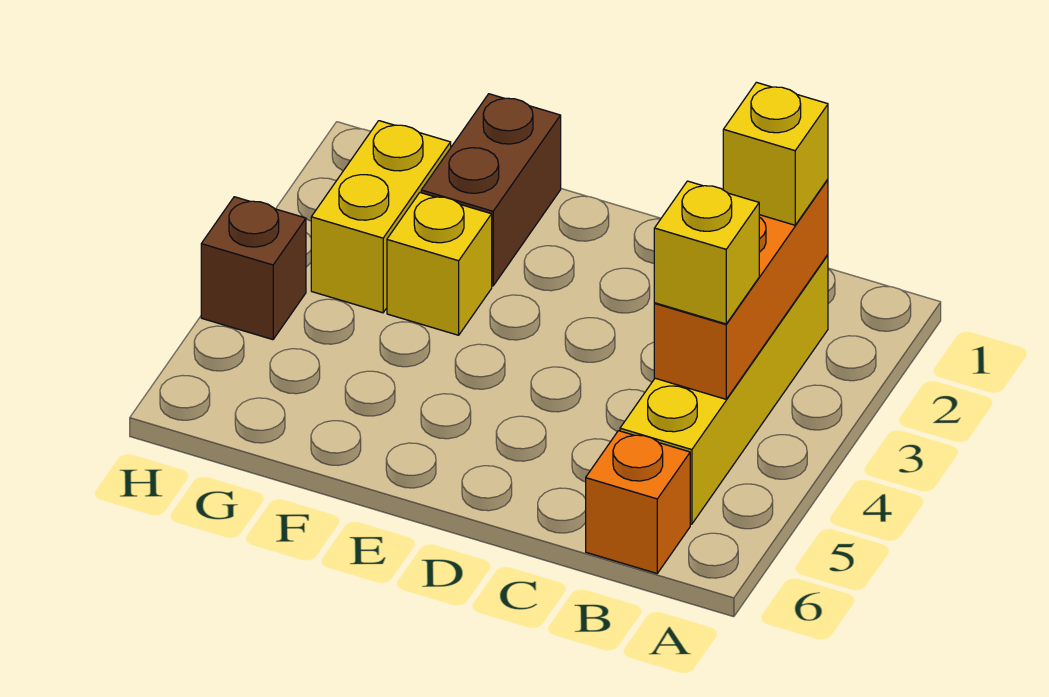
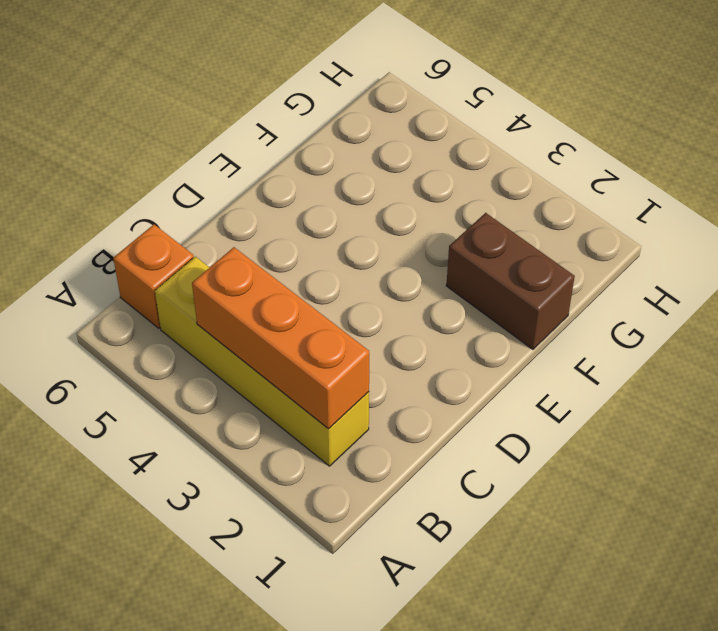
none -> yellow 1x1 brick [387,193,492,335]
none -> yellow 1x2 brick [311,121,451,313]

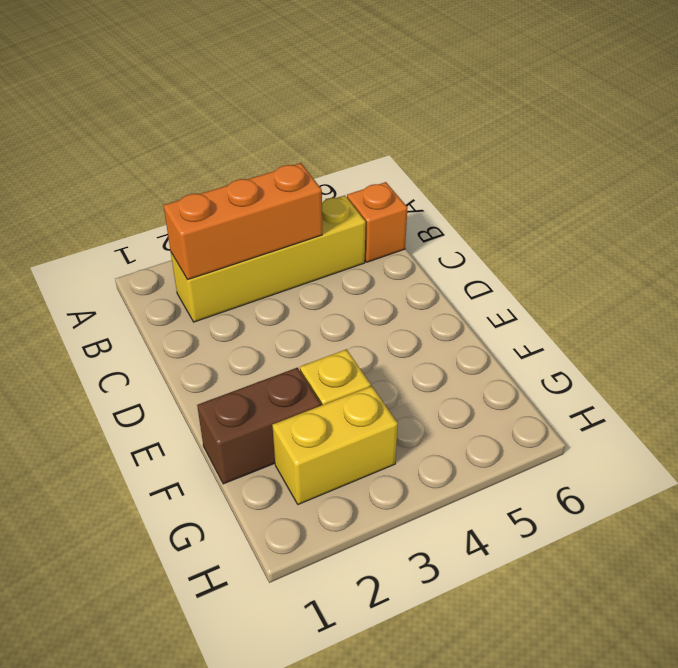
none -> brown 1x1 brick [201,197,306,340]
none -> yellow 1x1 brick [723,82,828,225]

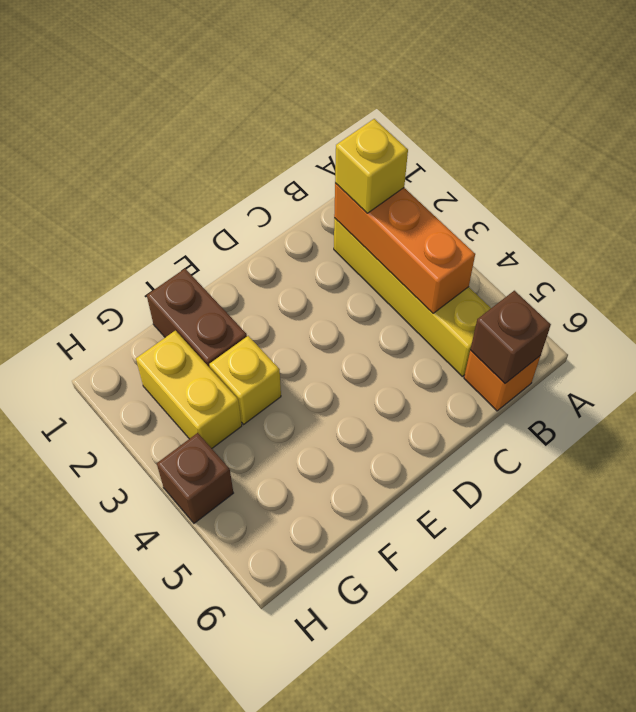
brown 1x1 brick [470,291,551,383] -> none
none -> yellow 1x1 brick [654,181,759,324]

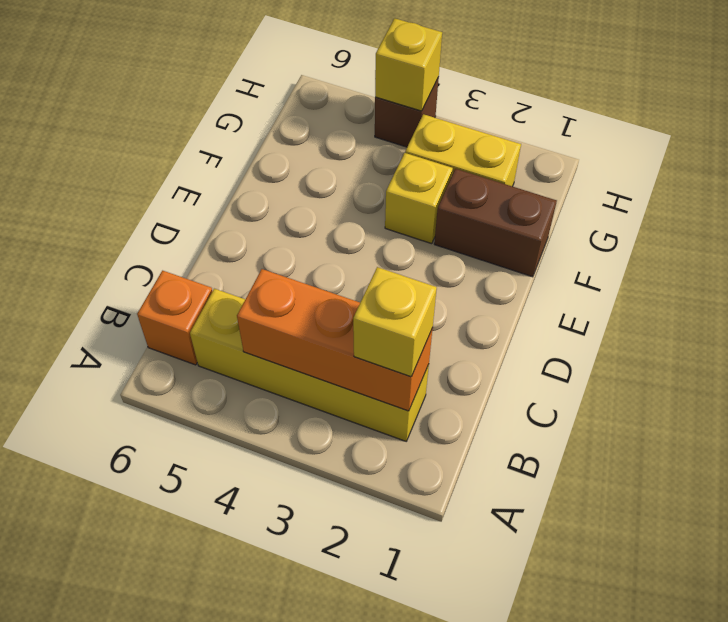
yellow 1x1 brick [375,18,442,111] -> yellow 1x1 brick moved to [654,181,759,324]

